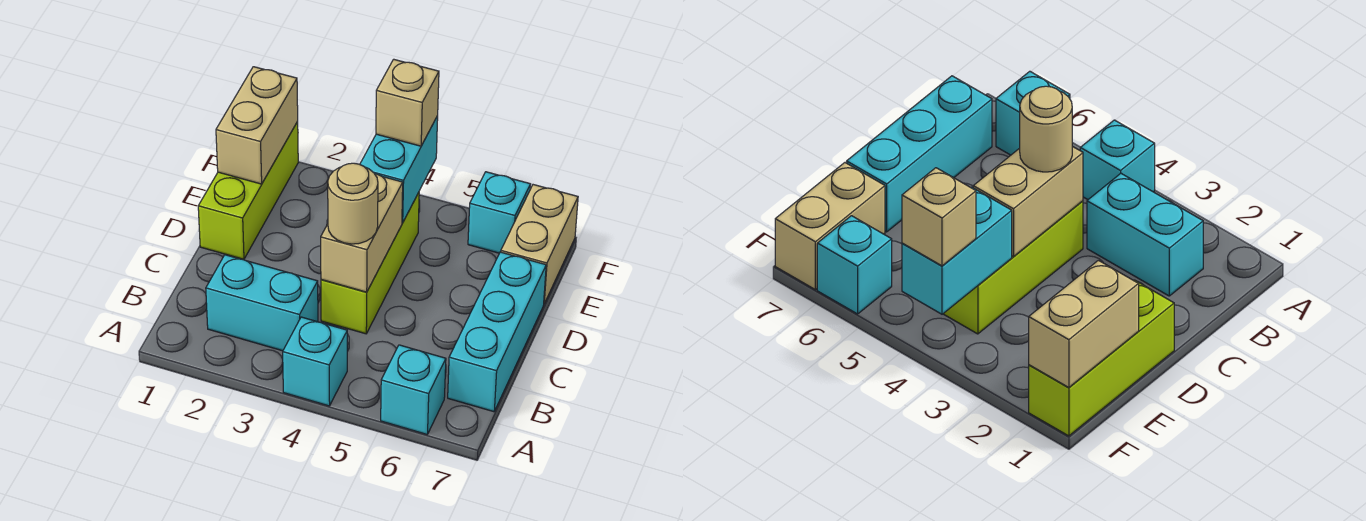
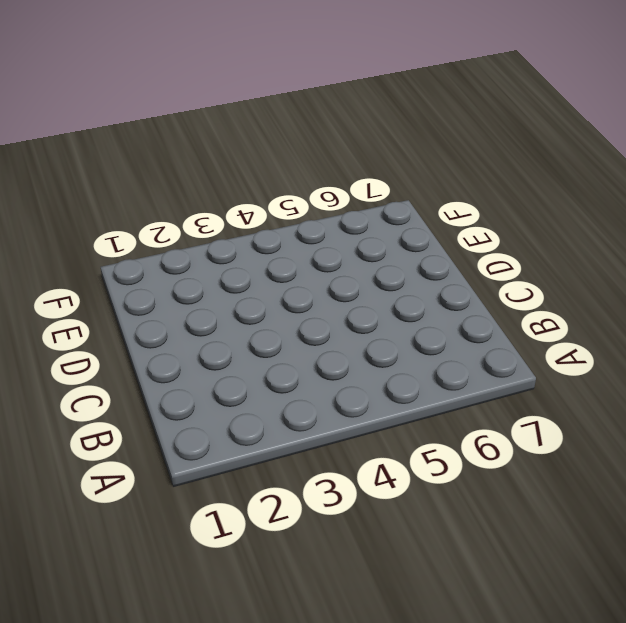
none -> cyan 1x1 brick [283,317,347,406]
none -> cyan 1x1 brick [381,345,446,434]
none -> cyan 1x2 brick [206,255,318,351]

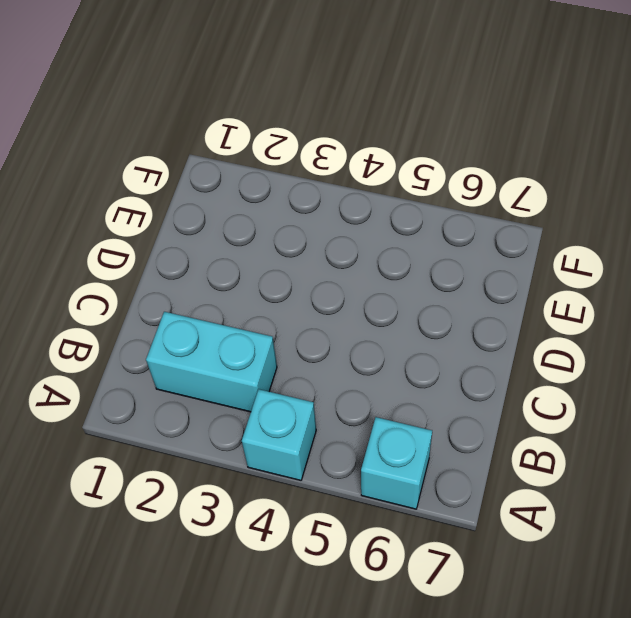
none -> cyan 1x3 brick [448,252,546,412]
none -> lime 1x3 brick [321,193,419,334]
none -> lime 1x3 brick [198,121,298,259]

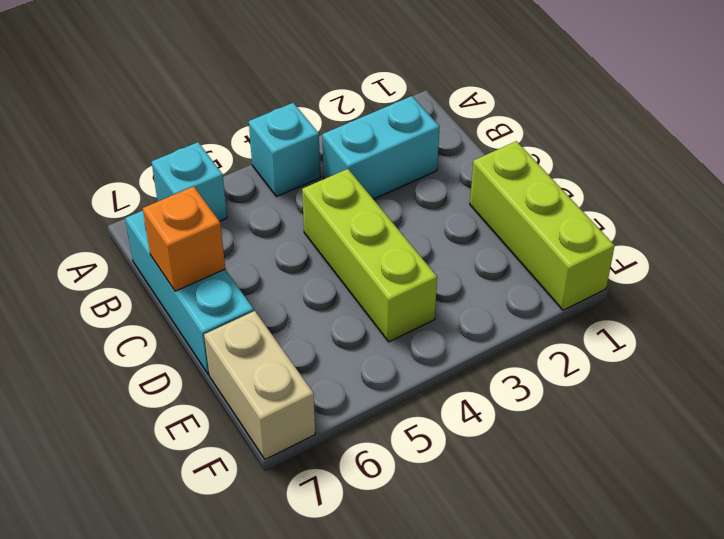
orange 1x1 brick [143,186,225,291] -> none
none -> cyan 1x1 brick [468,172,530,253]
none -> tan 1x2 brick [321,174,403,292]
none -> tan 1x2 brick [216,67,298,184]

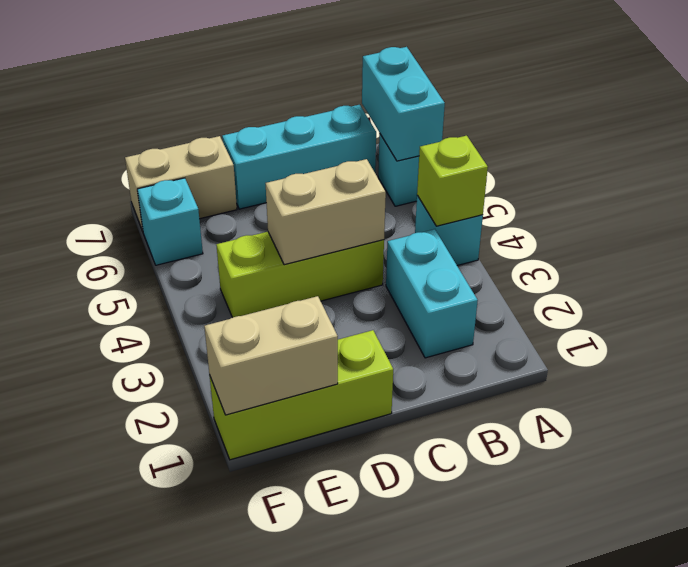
lime 1x1 brick [417,136,488,226] -> none
cyan 1x2 brick [362,47,445,161] -> cyan 1x2 brick turned to [360,116,438,223]
none -> tan 1x1 round brick [328,163,378,244]
none -> tan 1x1 brick [376,59,439,146]

